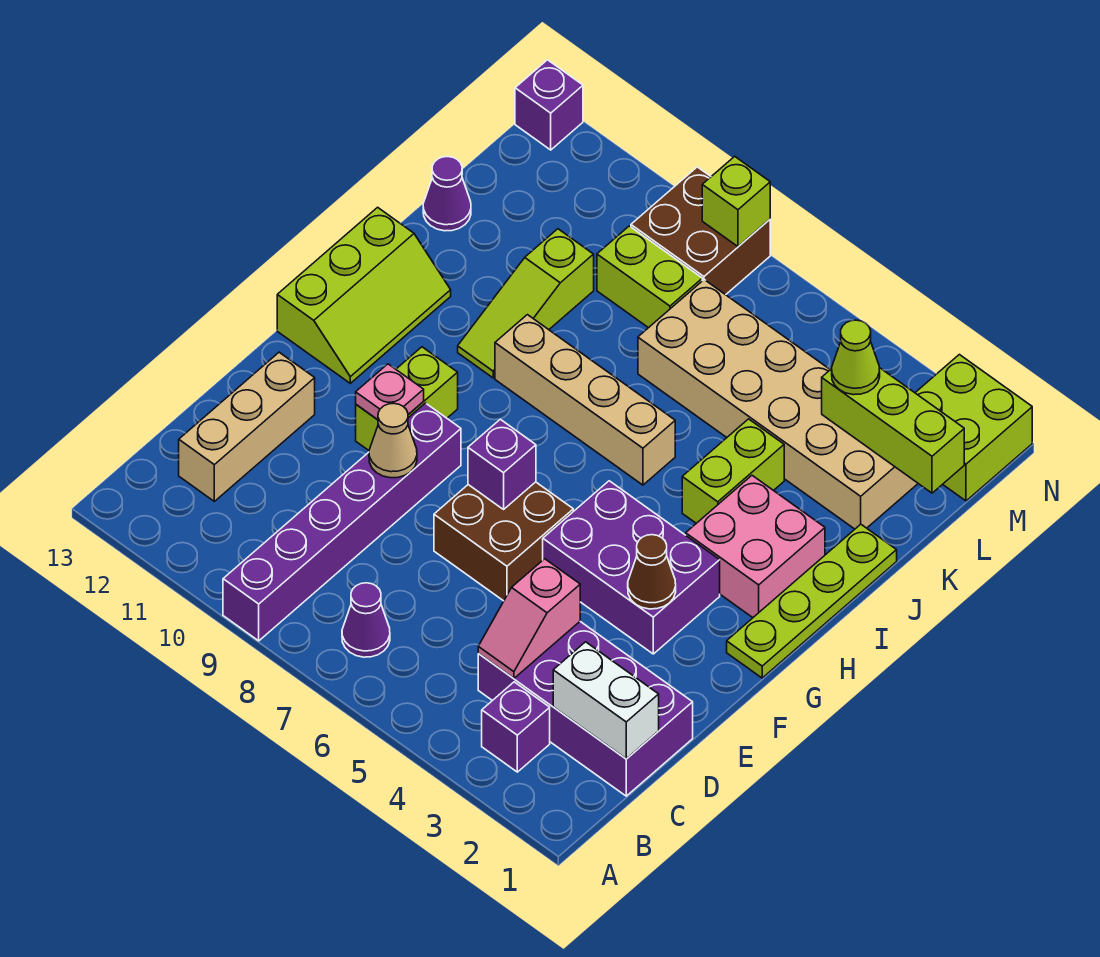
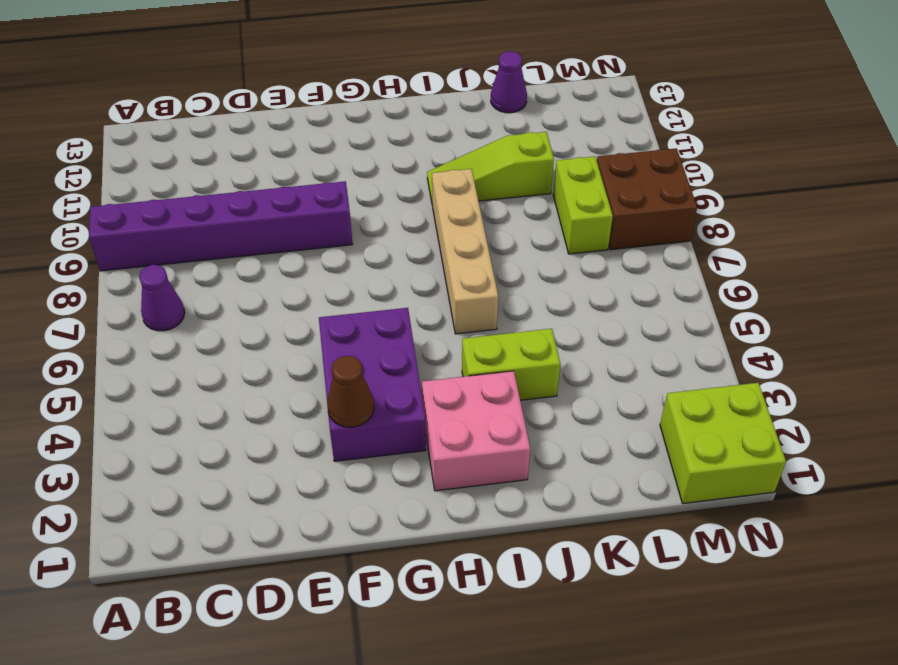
none -> purple 1x1 brick [482,682,550,772]
none -> purple 2x4 brick [478,622,693,796]
none -> tan 1x3 brick [179,352,315,501]

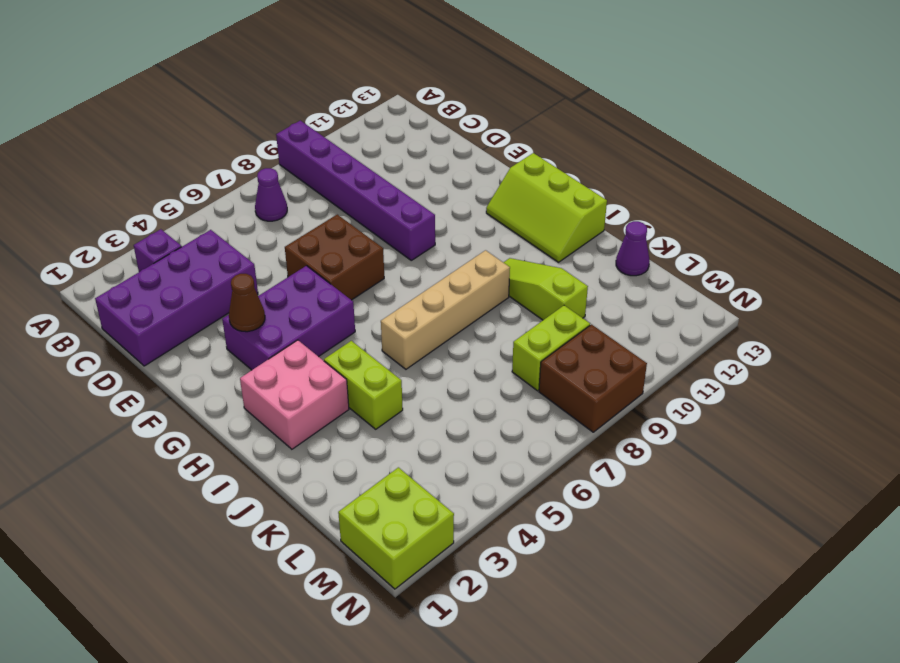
none -> tan 1x3 brick [179,352,315,501]
none -> lime 1x2 brick [356,347,458,450]
none -> lime 1x4 plate [727,524,897,678]

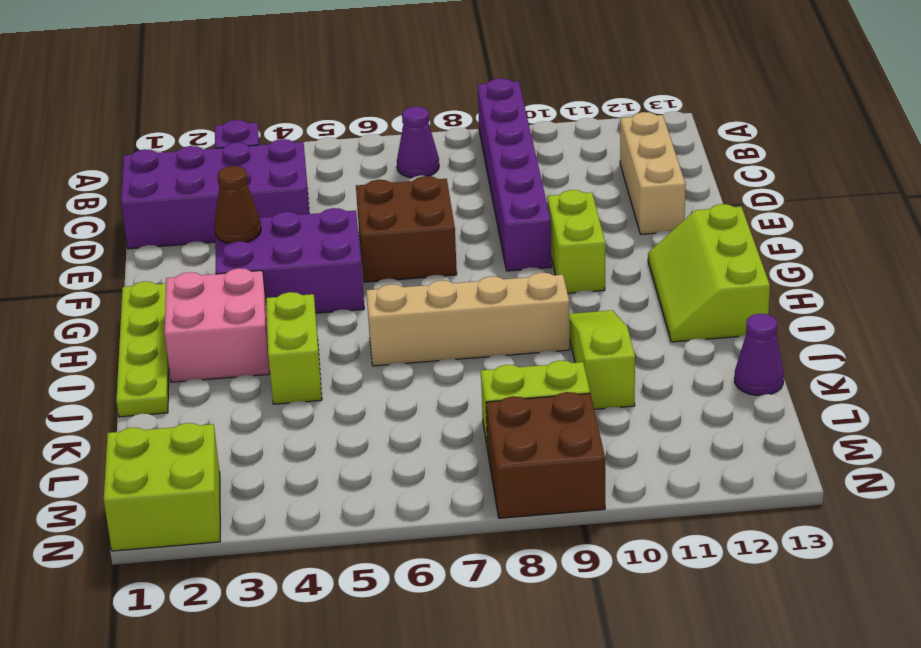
none -> tan 2x6 brick [638,280,918,529]
none -> purple 1x1 brick [515,60,583,150]
none -> white 1x2 brick [553,642,659,759]

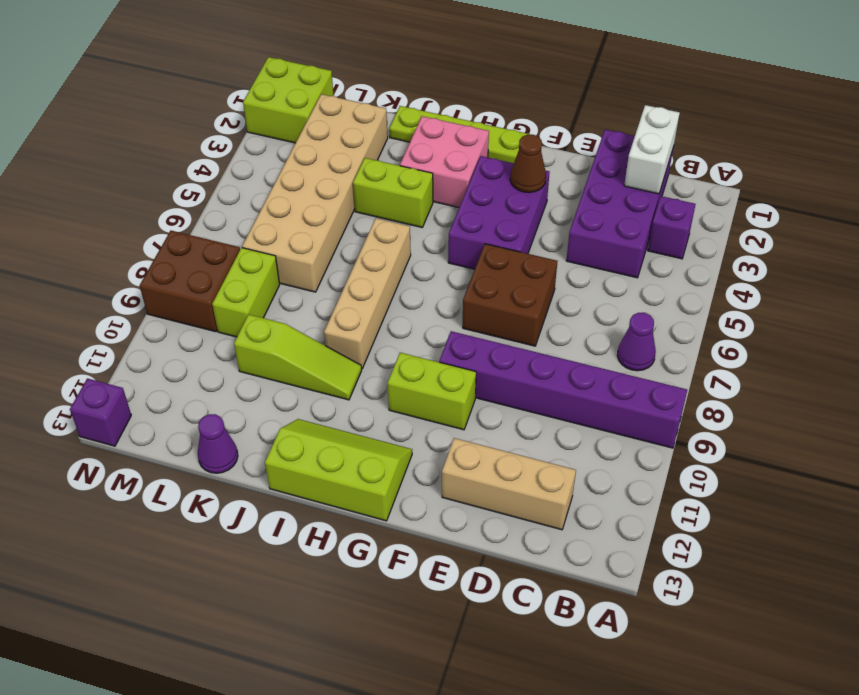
none -> pink 1x2 slope [478,559,580,678]
none -> tan 1x1 cone [369,403,417,478]
none -> purple 1x1 brick [468,419,536,509]

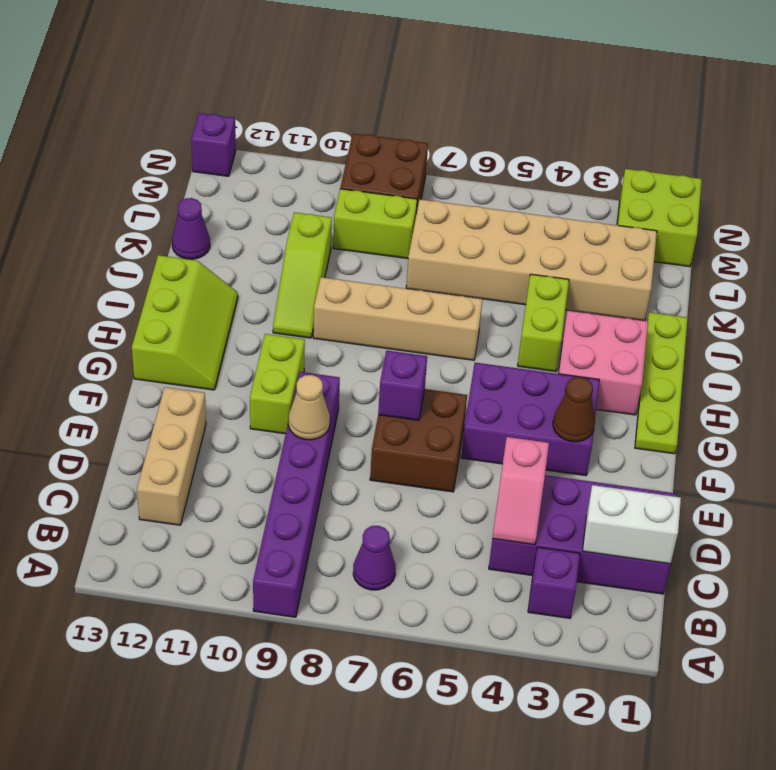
none -> pink 1x1 plate [356,364,424,420]
none -> lime 1x3 brick [822,368,964,493]
none -> lime 1x1 brick [702,156,770,246]

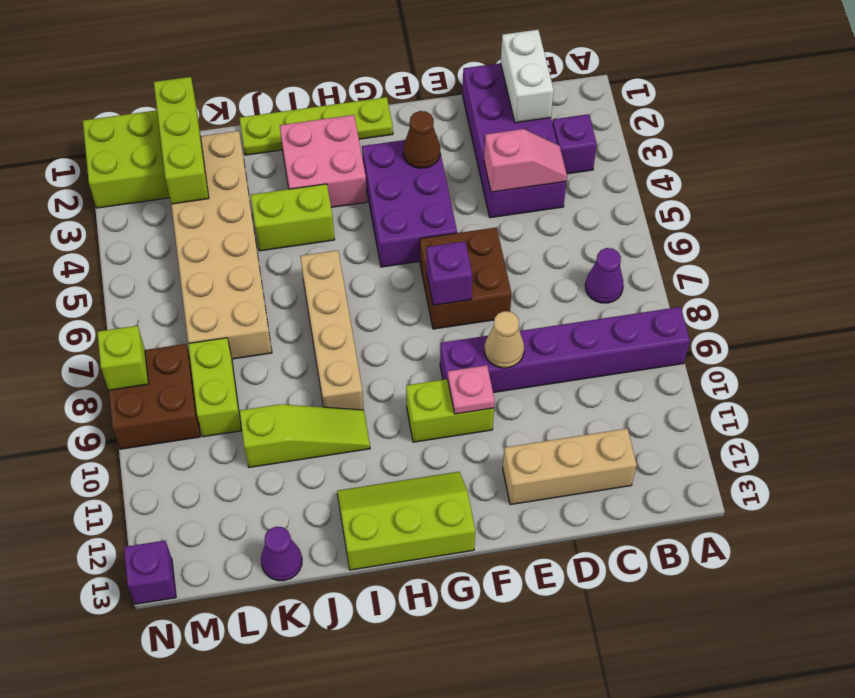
none -> lime 1x1 cone [832,320,880,395]

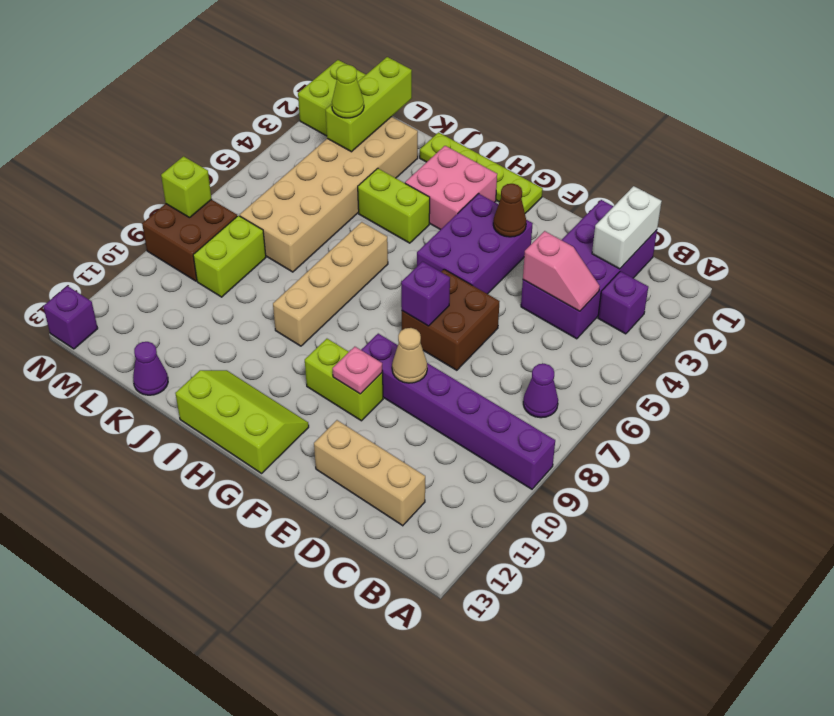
none -> lime 1x3 slope [458,229,594,378]

